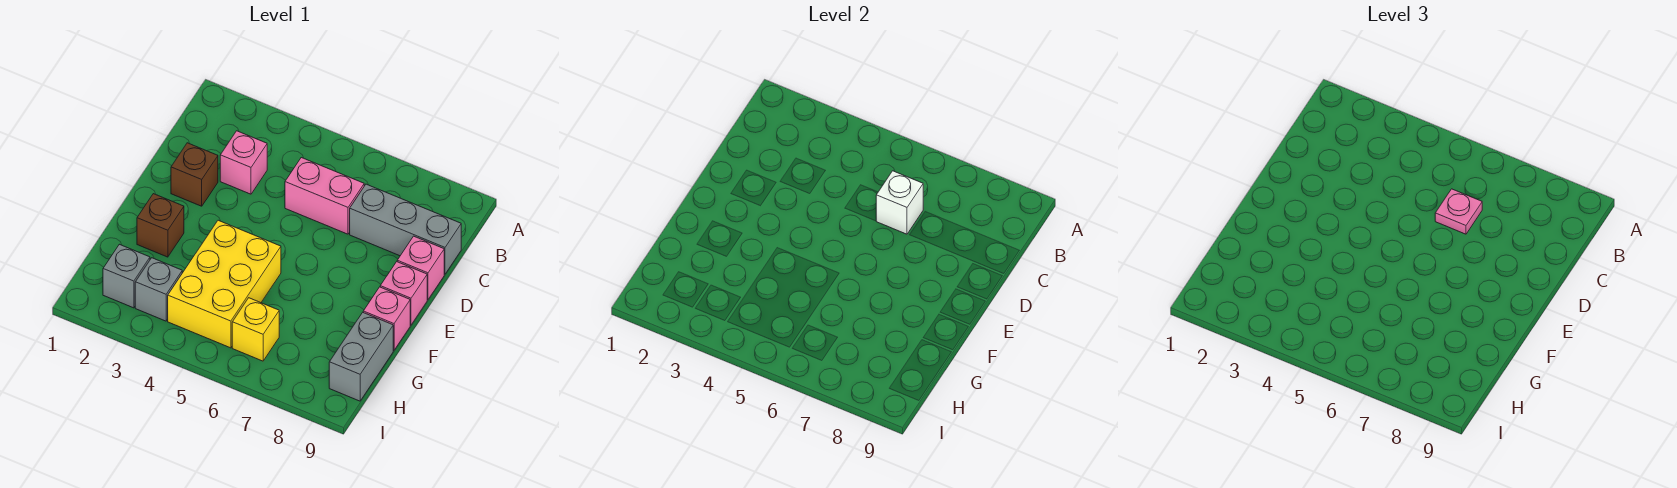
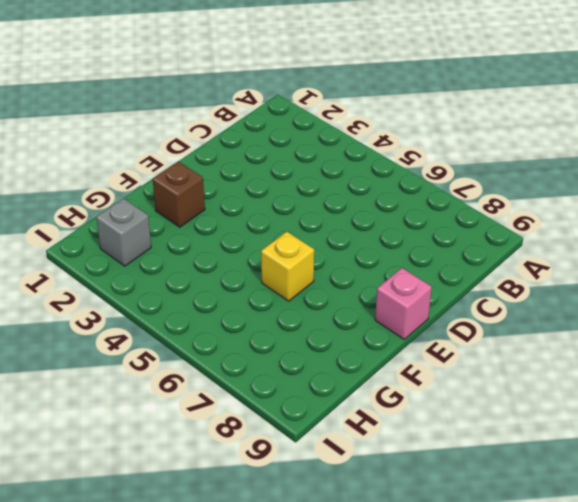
yellow 1x1 brick [261,232,314,301] -> yellow 1x1 brick moved to [232,298,279,361]
none -> pink 1x1 brick [220,131,267,194]
none -> pink 1x2 brick [285,158,364,234]
none -> grey 1x3 brick [350,184,461,274]

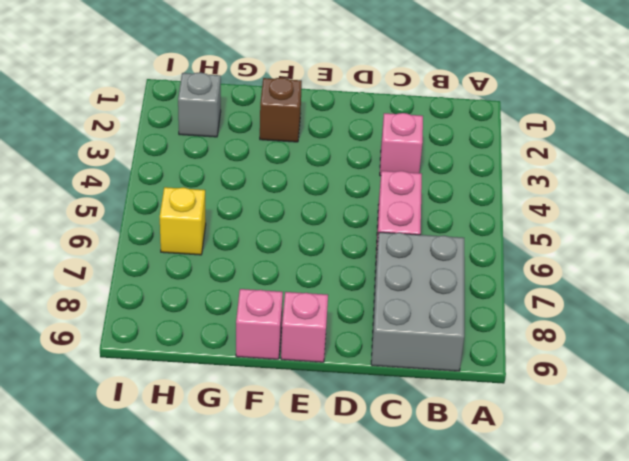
grey 2x3 brick [371,232,464,371] -> grey 1x3 brick [350,184,461,274]
none -> brown 1x1 brick [171,143,218,206]
none -> pink 1x1 brick [397,236,444,300]
none -> yellow 2x3 brick [168,220,281,348]

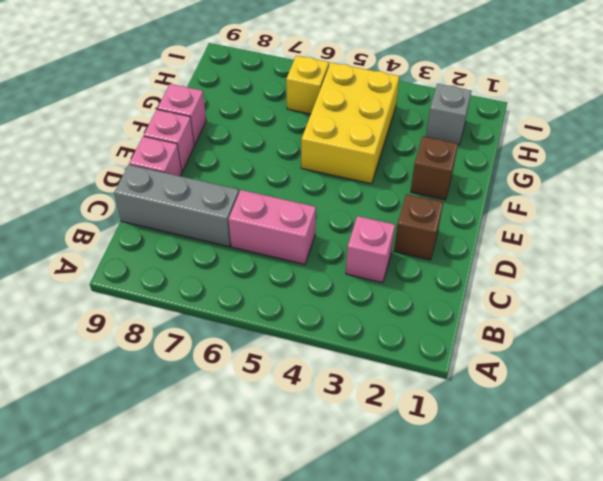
none -> grey 1x2 brick [329,313,393,401]
none -> grey 1x1 brick [135,258,182,321]
none -> white 1x1 brick [876,171,923,234]

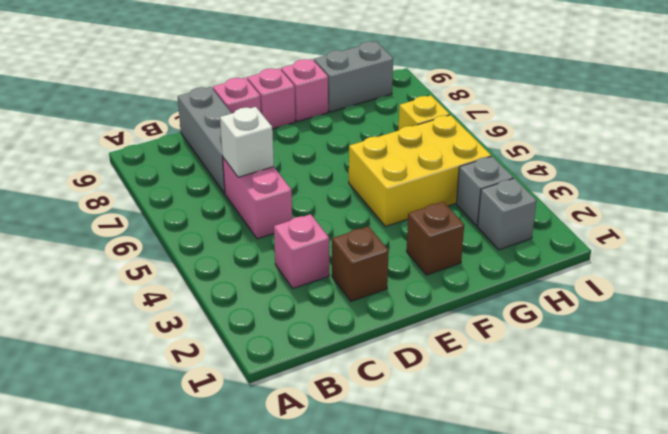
none -> pink 1x1 plate [1435,189,1482,234]

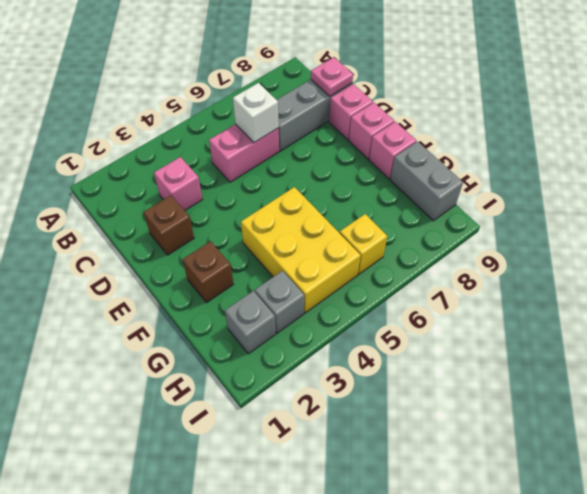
pink 1x1 plate [311,57,353,96] -> pink 1x1 plate moved to [1435,189,1482,234]

